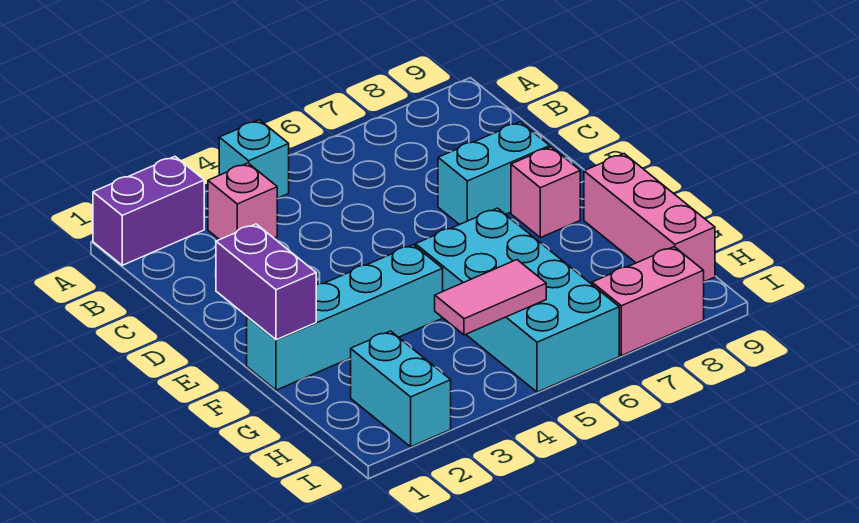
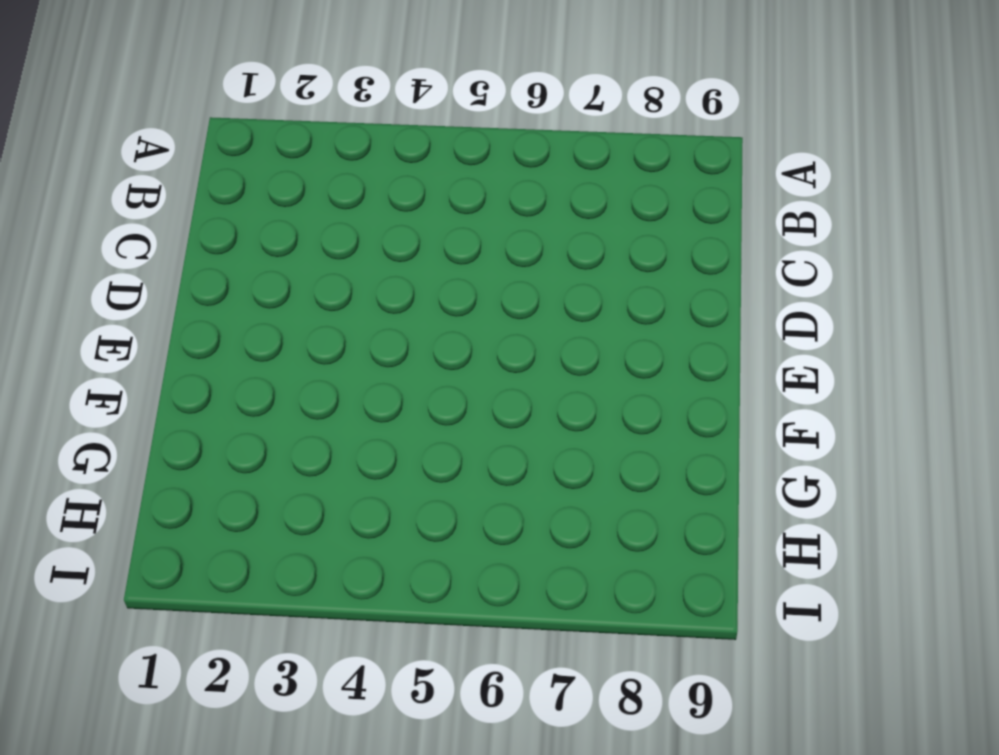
none -> purple 1x2 brick [93,157,204,265]
none -> cyan 1x1 brick [219,120,289,198]
none -> pink 1x1 brick [208,163,278,240]

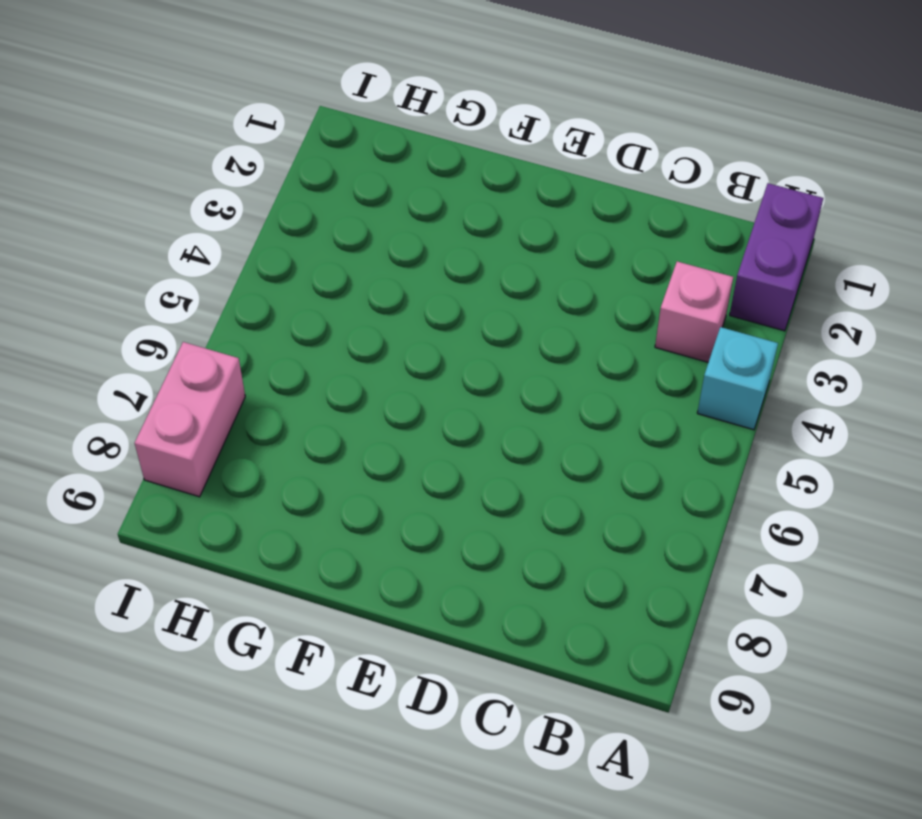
none -> cyan 1x2 brick [438,122,550,225]
none -> pink 1x1 brick [511,147,580,238]
none -> cyan 1x4 brick [247,245,443,390]

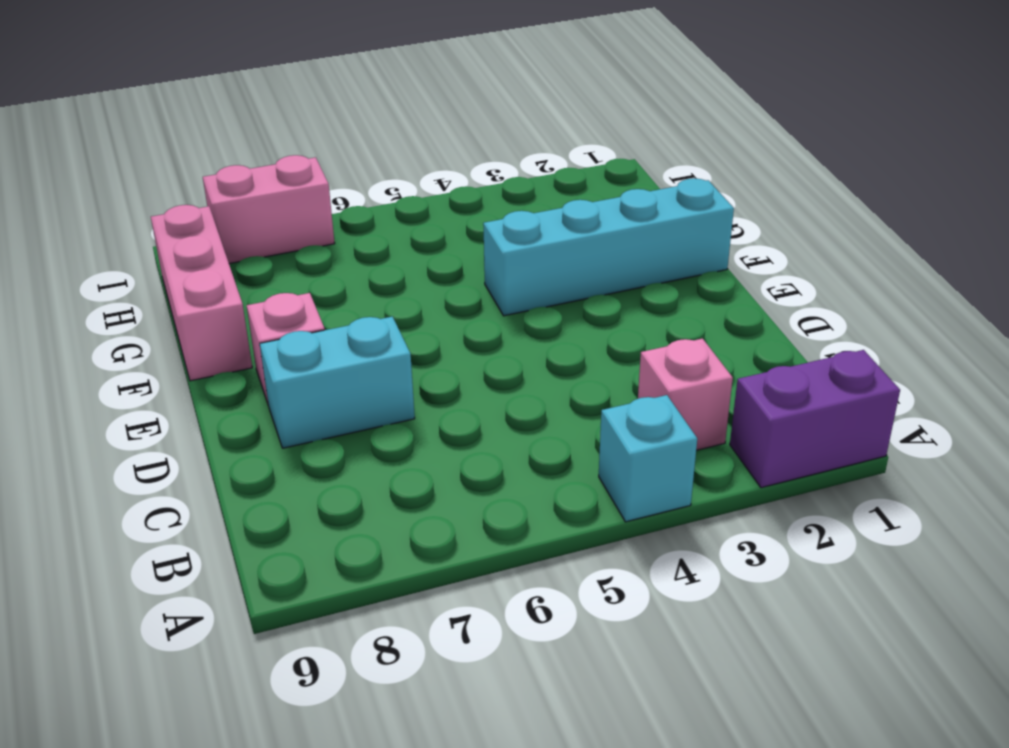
none -> cyan 2x4 brick [415,208,619,392]
none -> cyan 1x2 brick [351,331,451,447]
none -> purple 1x2 brick [216,224,316,340]

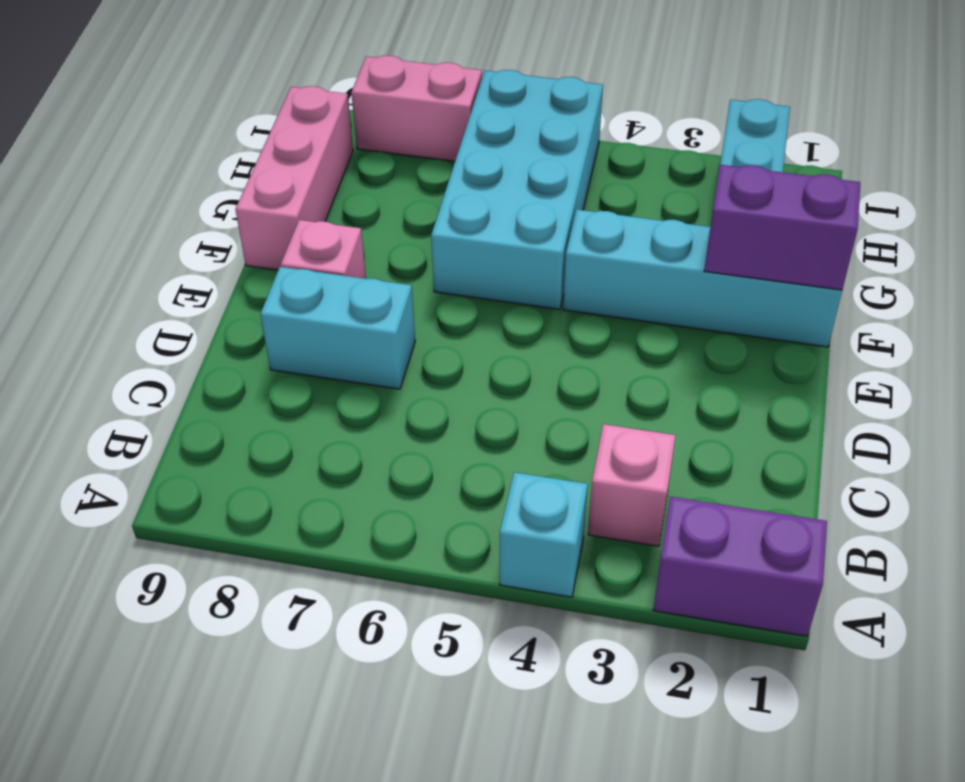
purple 1x2 brick [704,165,860,290] -> purple 1x2 brick turned to [216,224,316,340]
none -> pink 1x2 tile [435,260,546,335]

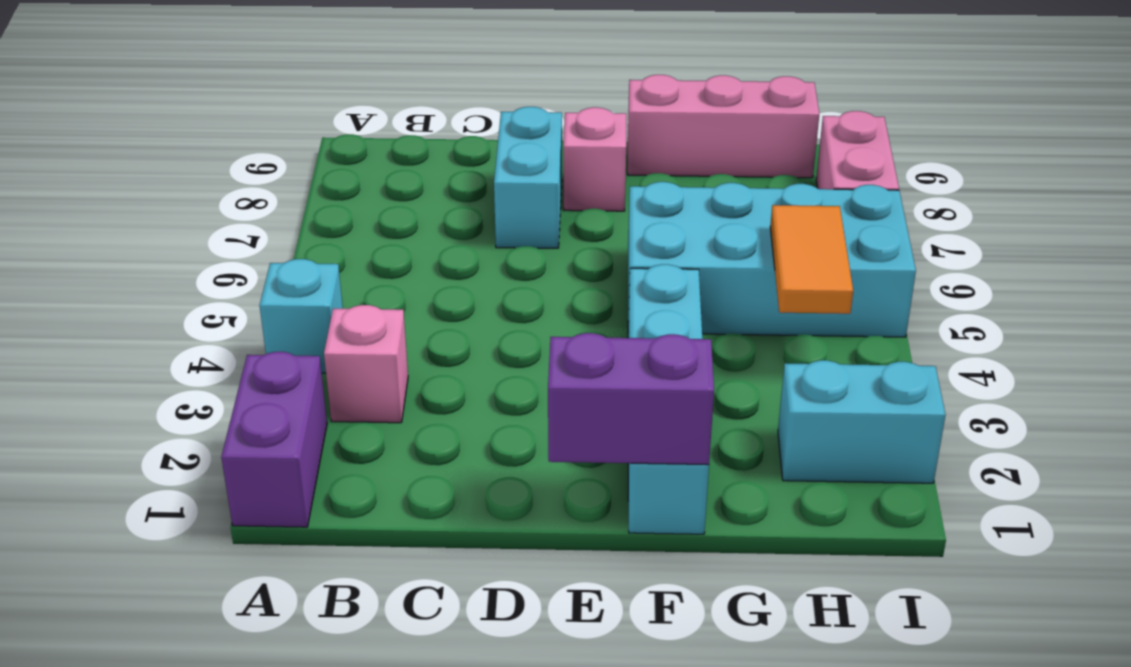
orange 1x2 tile [770,205,853,314] -> pink 1x2 tile [435,260,546,335]

